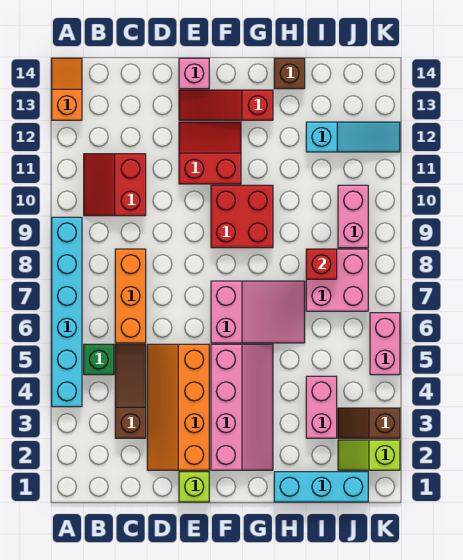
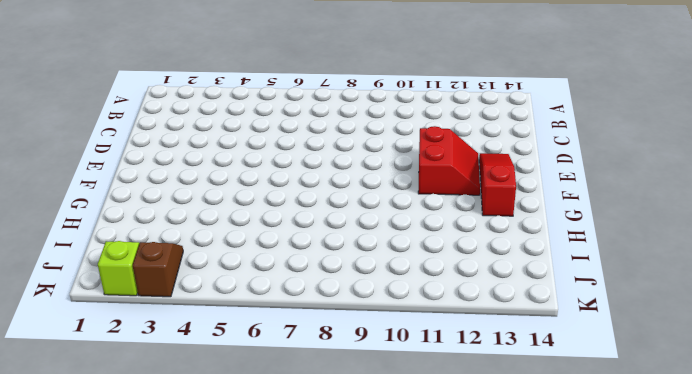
none -> cyan 1x6 brick [52,217,82,407]
none -> orange 1x2 slope [52,58,82,120]
none -> green 1x1 brick [84,344,114,375]

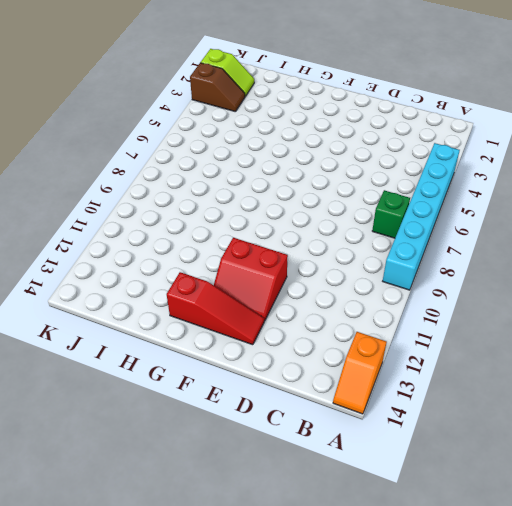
green 1x1 brick [372,190,410,238] -> green 1x1 brick moved to [84,344,114,375]
none -> red 2x2 slope [84,154,146,216]
none -> brown 1x3 slope [115,344,146,438]
none -> orange 1x3 brick [115,249,146,343]

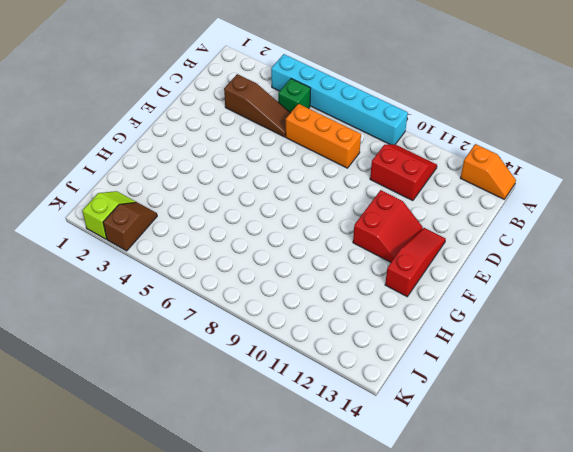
none -> orange 2x4 slope [147,344,209,470]
none -> lime 1x1 brick [179,472,209,502]
none -> pink 1x1 brick [179,58,209,89]

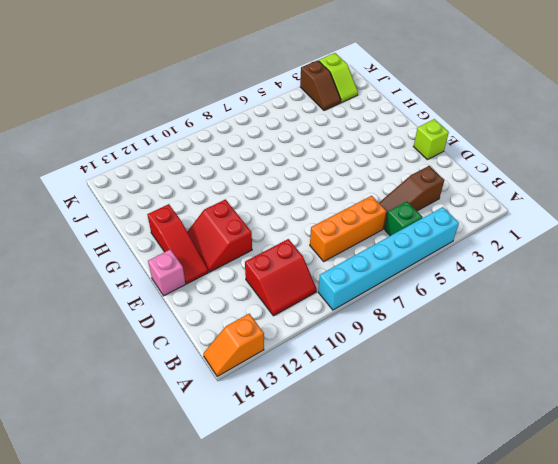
none -> orange 2x4 slope [147,344,209,470]
none -> pink 2x4 slope [211,344,273,470]
none -> pink 2x3 slope [211,281,305,343]

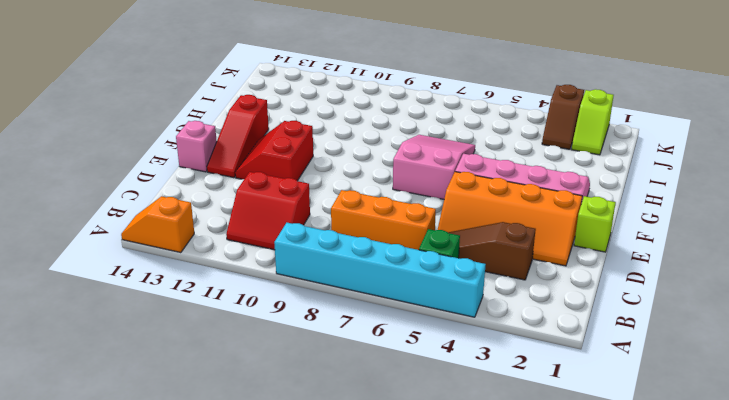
none -> red 2x2 brick [211,185,273,248]
none -> cyan 1x3 brick [274,472,368,502]
none -> brown 1x1 brick [274,58,305,89]

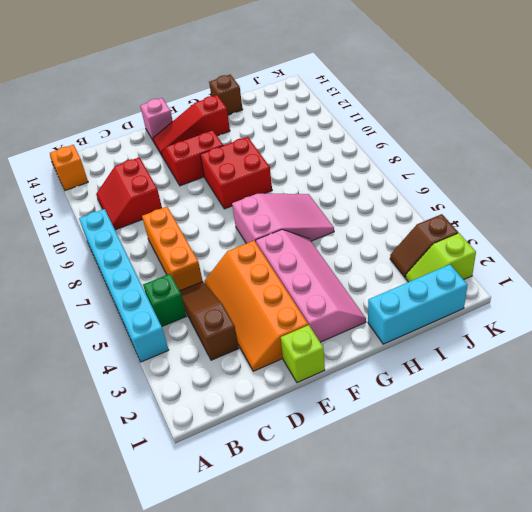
none -> pink 1x2 brick [306,376,337,438]
none -> pink 2x2 brick [306,249,368,311]
none -> cyan 1x3 slope [306,122,400,152]

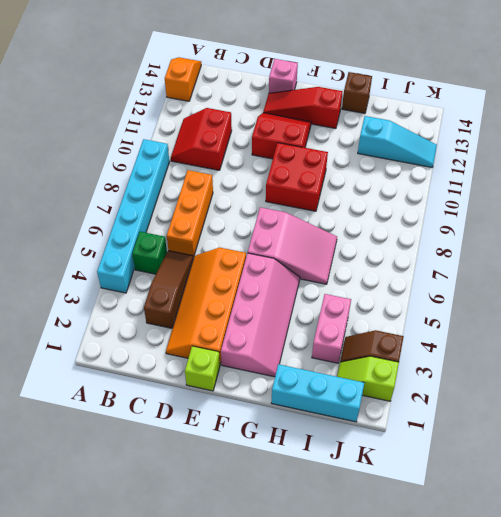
none -> pink 2x2 brick [306,249,368,311]
none -> pink 1x2 brick [338,185,368,248]
none -> pink 1x2 brick [370,313,400,375]

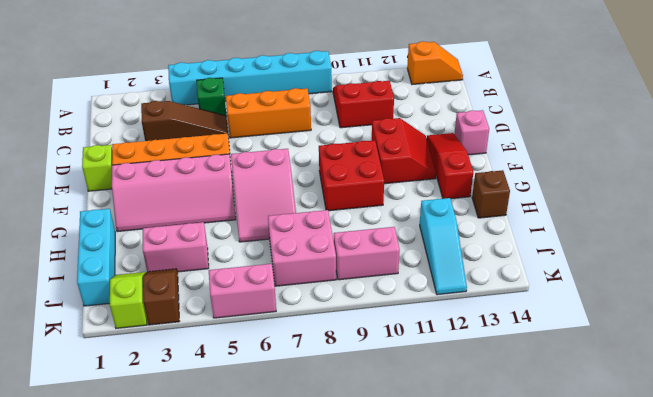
none -> red 1x1 brick [306,249,337,279]

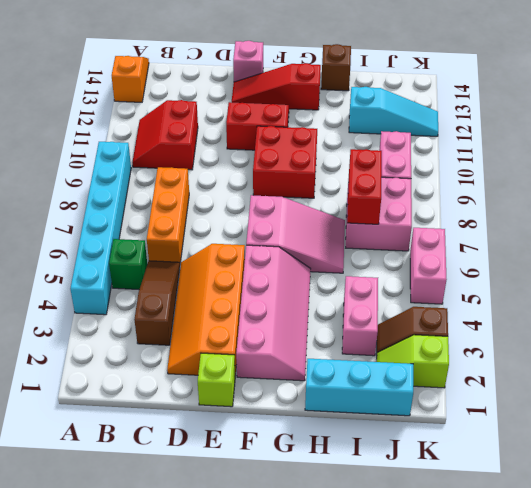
red 1x2 brick [347,149,382,224] -> red 1x1 brick [306,249,337,279]

